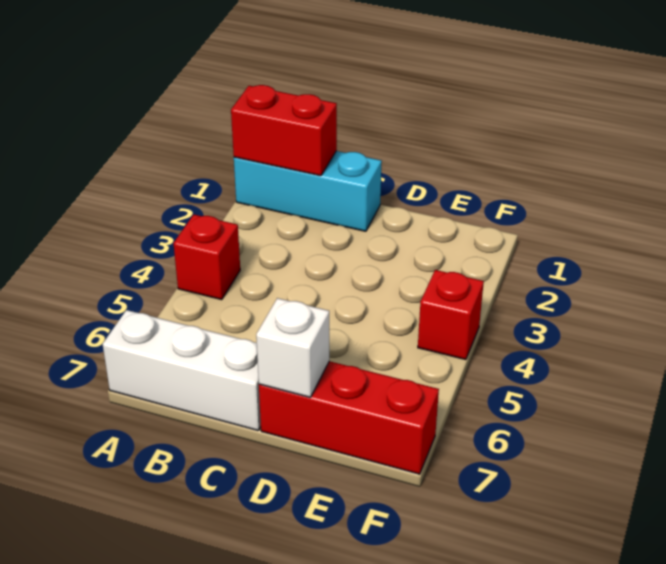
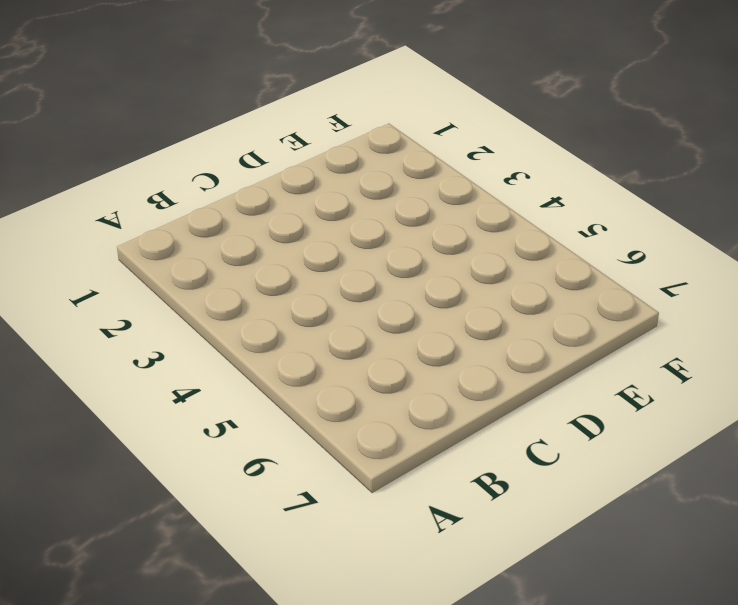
none -> cyan 1x3 brick [234,151,382,231]
none -> red 1x1 brick [173,215,240,300]

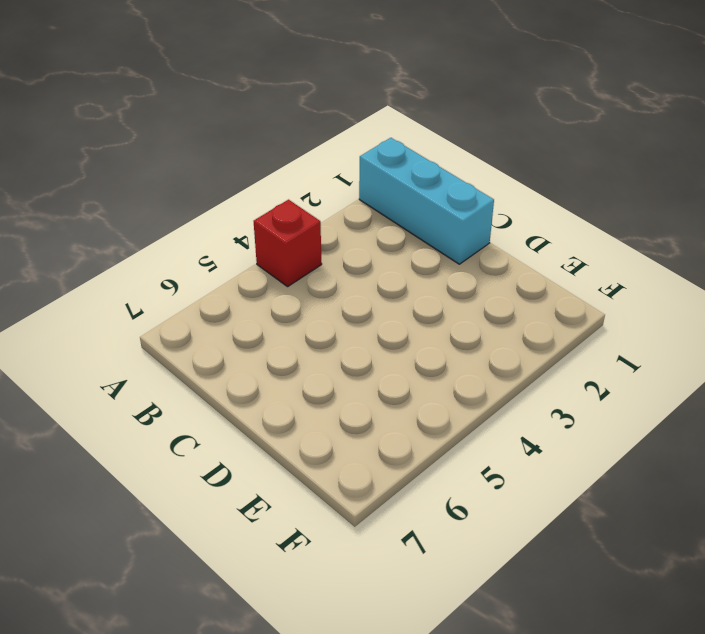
none -> white 1x3 brick [103,310,261,431]
none -> red 1x3 brick [259,361,439,474]

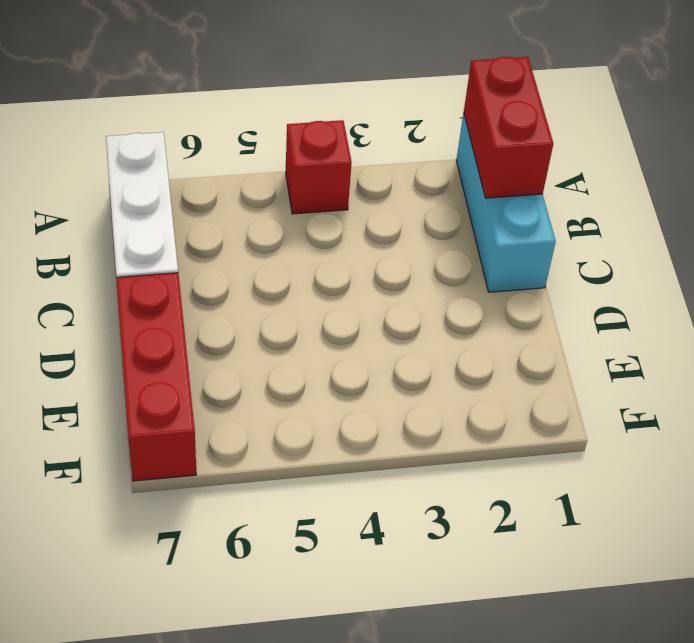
none -> red 1x1 brick [418,270,484,360]
none -> white 1x1 brick [256,298,329,397]

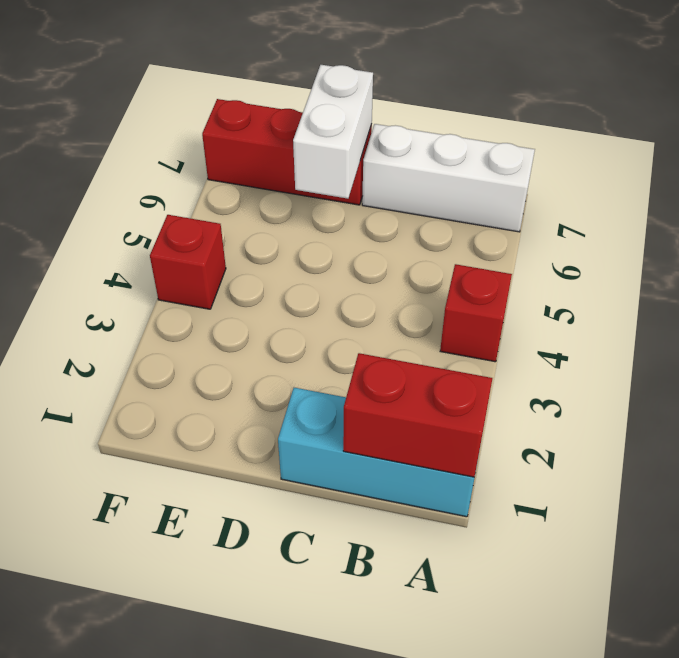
white 1x2 brick [293,65,373,199] -> white 1x1 brick [256,298,329,397]

